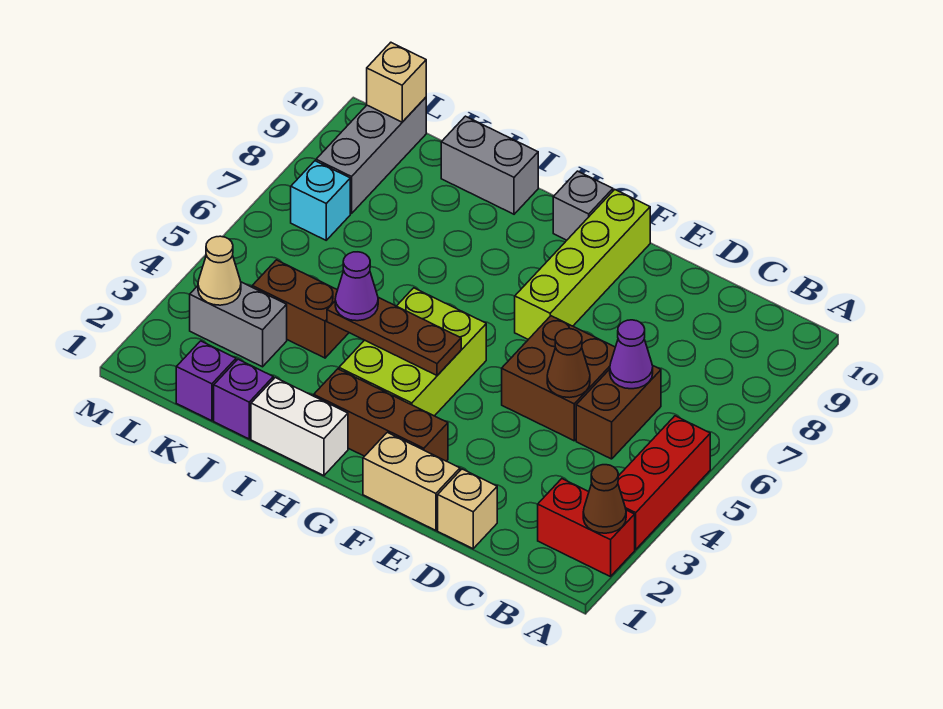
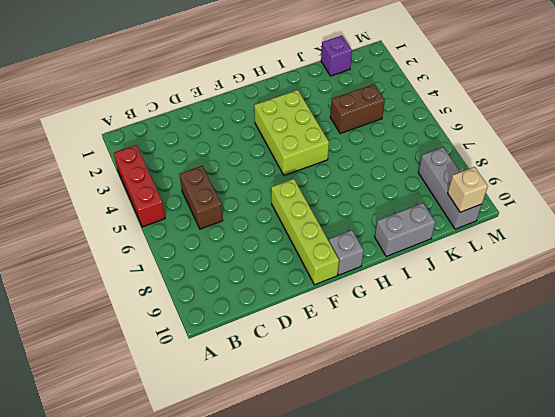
none -> red 1x2 brick [538,479,635,577]
none -> tan 1x1 brick [438,469,497,549]
none -> brown 2x2 brick [502,316,615,441]

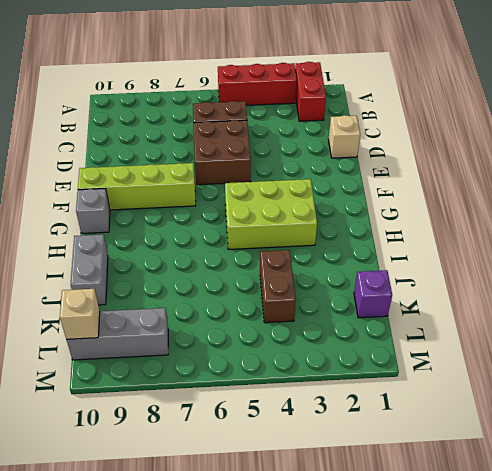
none -> tan 1x2 brick [363,432,460,530]
none -> brown 1x3 brick [314,369,448,461]
none -> white 1x2 brick [251,378,348,476]

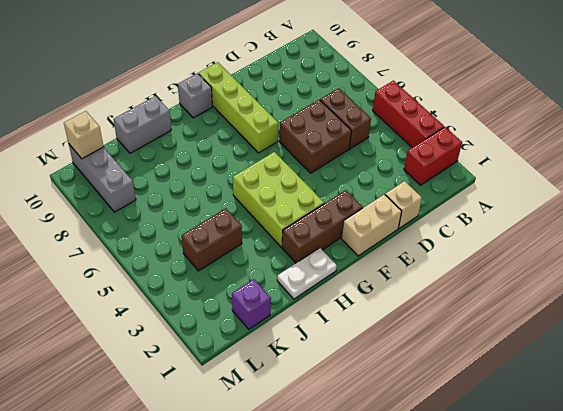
white 1x2 plate [277,248,337,299] -> white 1x2 brick [251,378,348,476]
none -> purple 1x1 brick [214,359,273,439]
none -> grey 1x2 brick [190,282,287,367]
none -> cyan 1x1 brick [291,161,350,240]

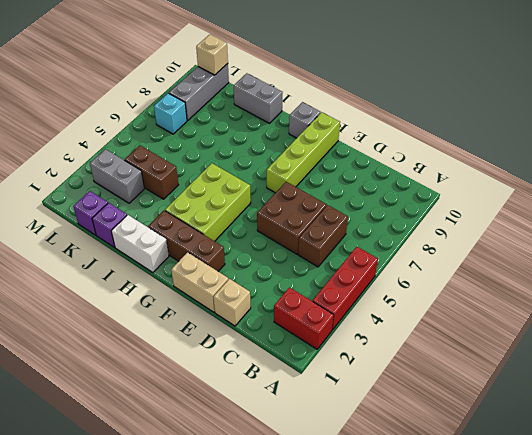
none -> brown 1x1 cone [583,465,626,533]
none -> purple 1x1 cone [610,320,653,389]
none -> brown 1x1 cone [547,329,590,398]

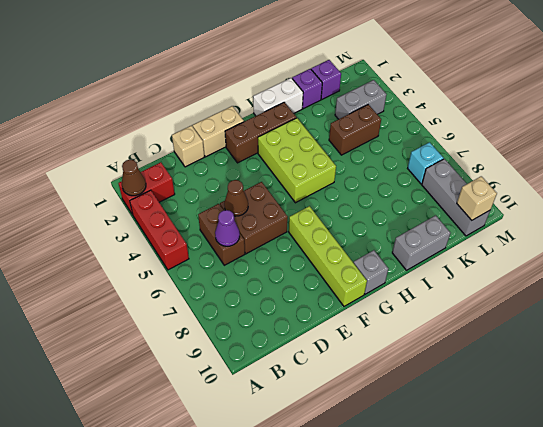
none -> brown 1x3 plate [327,297,461,375]
none -> tan 1x1 cone [198,236,241,305]
none -> purple 1x1 cone [335,252,378,321]

